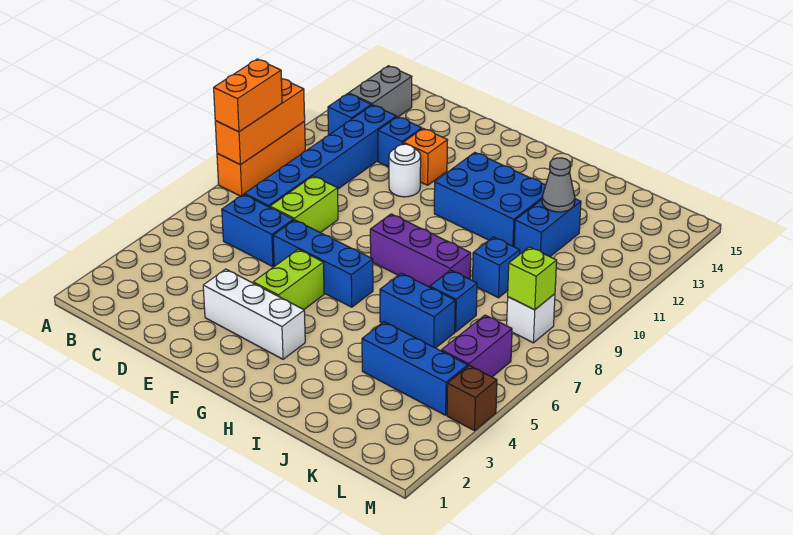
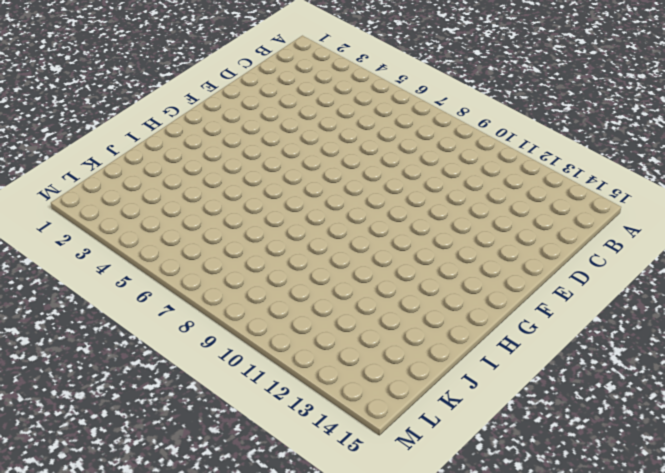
none -> orange 1x3 brick [217,122,305,196]
none -> blue 1x1 brick [328,94,371,135]
none -> grey 1x2 brick [349,66,412,117]

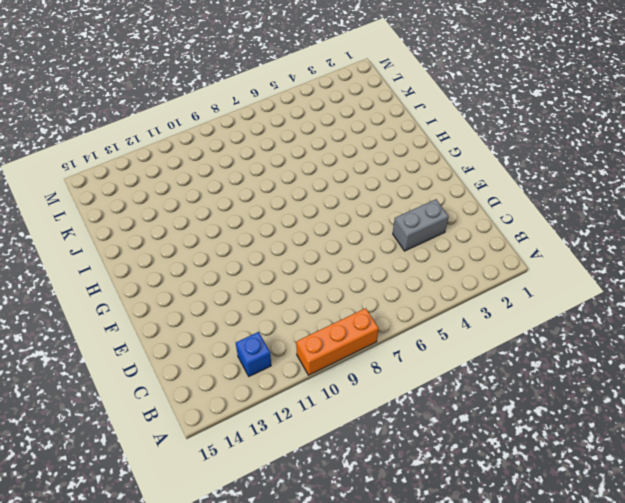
grey 1x2 brick [393,199,449,251] -> grey 1x2 brick moved to [349,66,412,117]
none -> blue 1x2 brick [222,194,293,267]
none -> blue 1x6 brick [244,105,396,207]
none -> lime 1x2 brick [270,176,338,233]

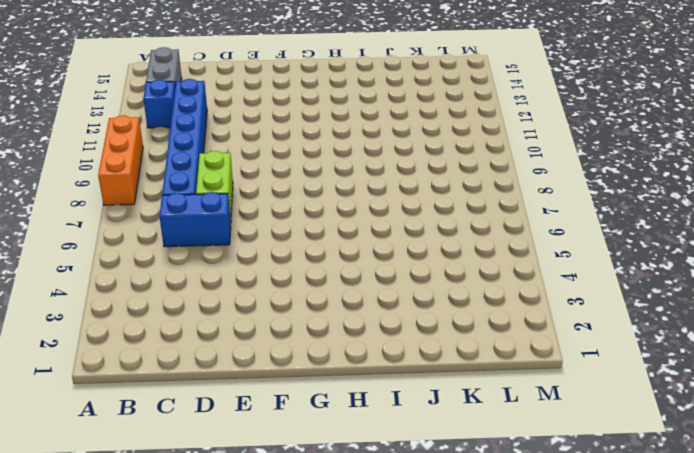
none -> blue 1x1 brick [378,117,422,167]
none -> white 1x3 brick [203,269,305,359]
none -> blue 1x3 brick [273,220,373,307]

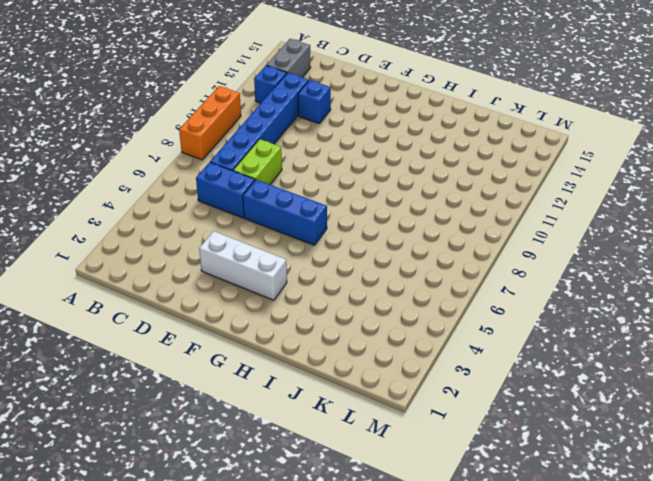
none -> white 1x1 round brick [389,144,421,197]
none -> orange 1x1 brick [403,128,448,185]
none -> lime 1x2 brick [253,249,324,309]

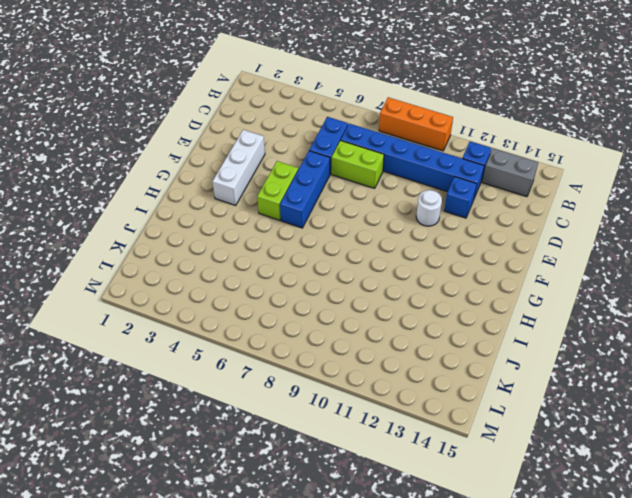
lime 1x2 brick [257,161,298,220] -> lime 1x2 brick turned to [253,249,324,309]
none -> orange 1x1 brick [403,128,448,185]
none -> purple 1x3 brick [370,214,471,287]
none -> blue 2x3 brick [434,152,546,247]

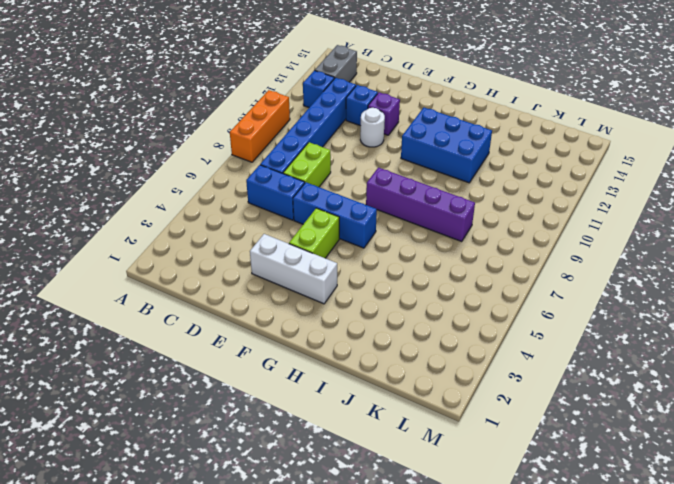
purple 1x1 brick [368,92,400,135] -> orange 1x1 brick [403,128,448,185]
purple 1x4 brick [366,168,475,242] -> purple 1x3 brick [370,214,471,287]
none -> blue 1x2 brick [380,273,455,348]
none -> blue 1x3 brick [362,322,468,415]
none -> blue 1x1 brick [430,270,477,332]

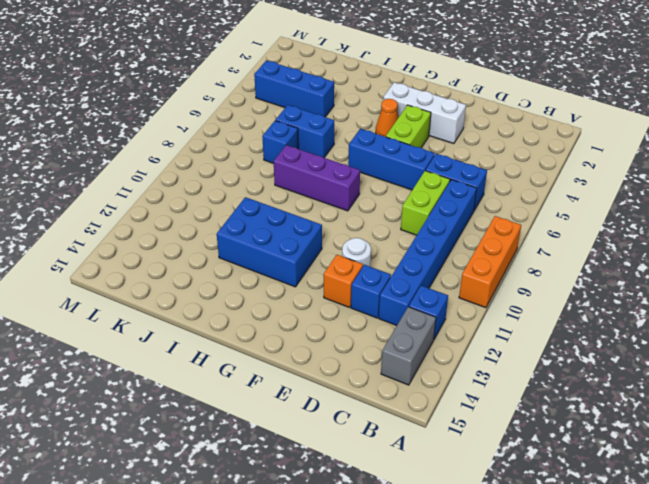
orange 1x1 cone [376,99,399,137] -> none
none -> blue 1x1 brick [473,237,520,298]
none -> blue 1x2 brick [514,199,581,257]
none -> purple 1x2 brick [441,315,512,377]

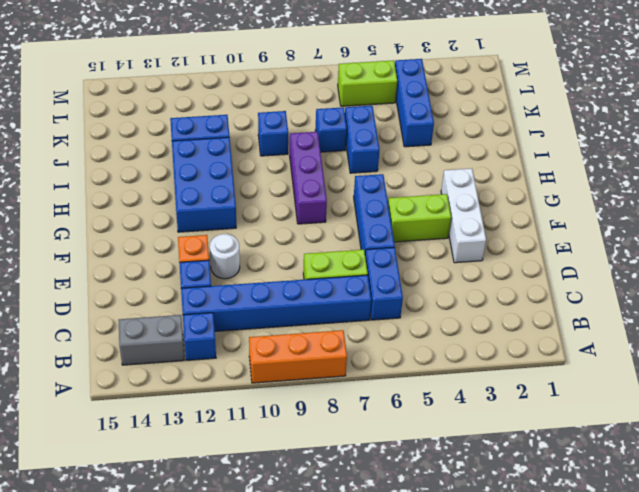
lime 1x2 brick [338,60,397,106] -> purple 1x2 brick [441,315,512,377]
none -> white 1x1 brick [507,294,555,343]
none -> brown 1x1 brick [447,366,497,431]
none -> orange 1x3 brick [215,78,305,165]

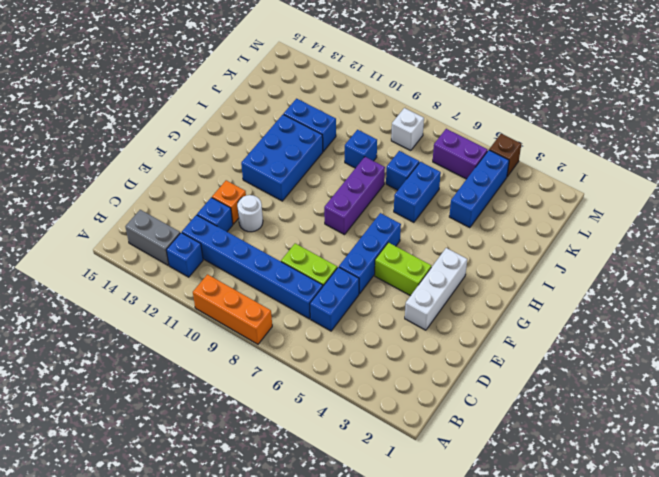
none -> orange 1x3 brick [215,78,305,165]
none -> grey 1x1 cone [542,158,575,212]
none -> lime 1x1 brick [508,247,557,310]

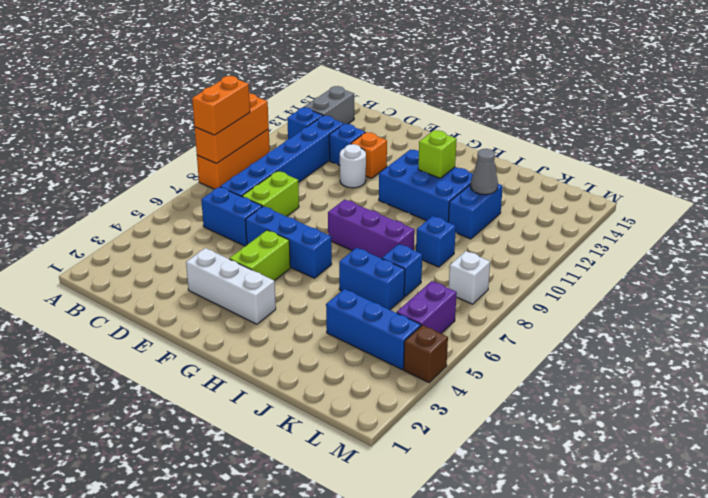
lime 1x1 brick [418,130,457,178] -> lime 1x1 brick moved to [508,247,557,310]

